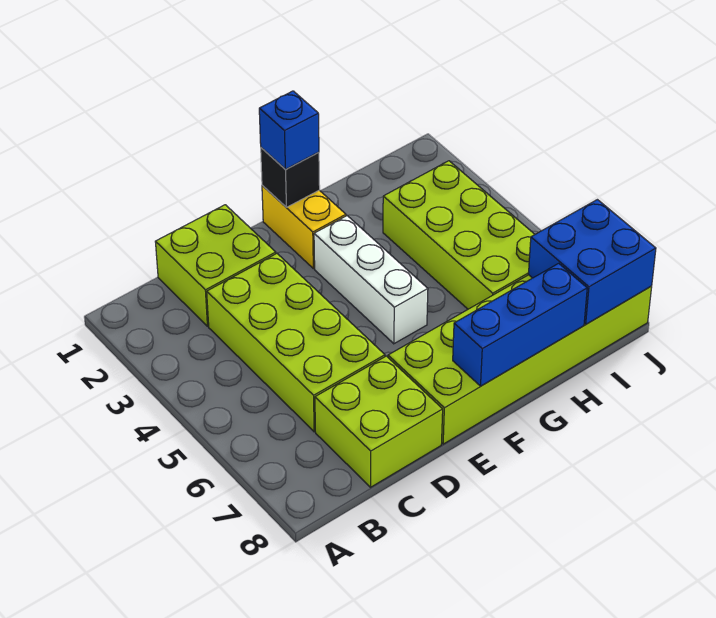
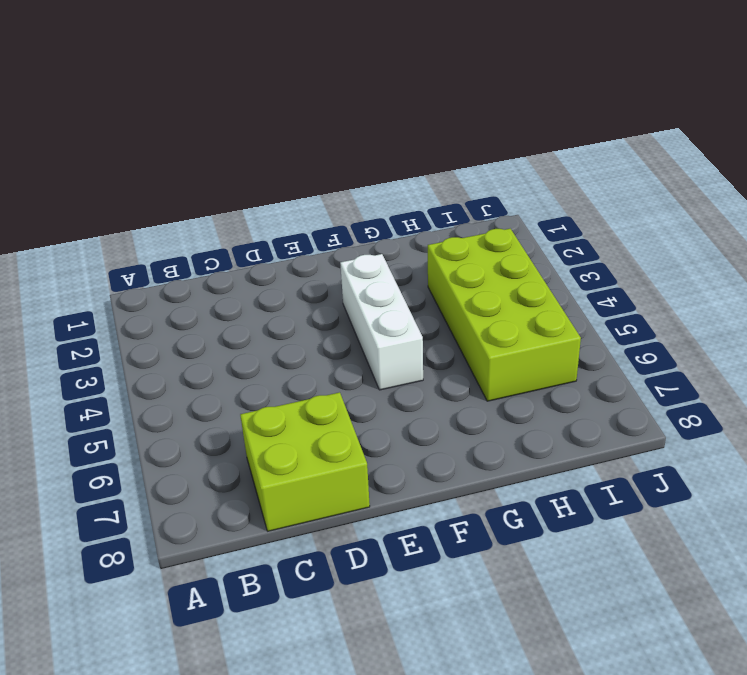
none -> lime 2x2 brick [155,205,276,326]
none -> lime 2x4 brick [207,253,385,432]

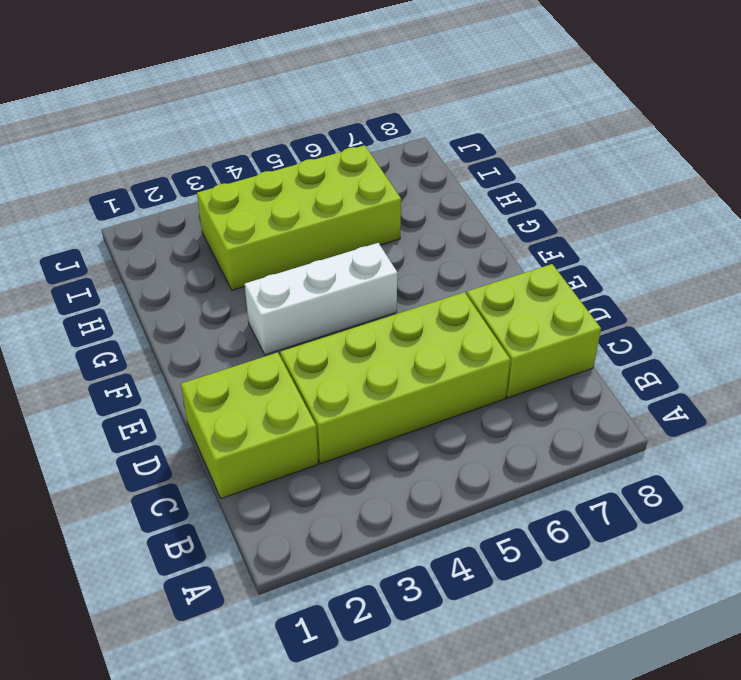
none -> lime 2x6 brick [388,275,652,444]
none -> yellow 1x2 brick [262,186,346,269]

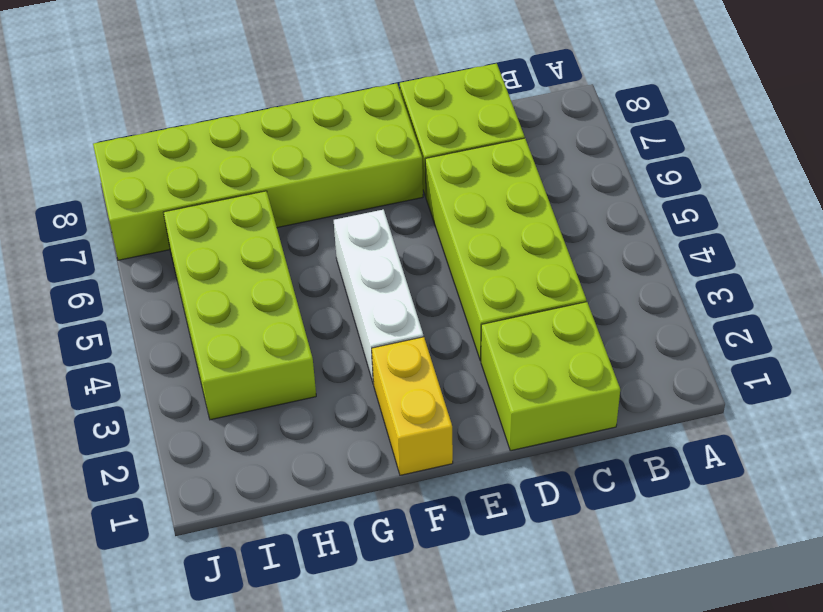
none -> black 1x1 brick [261,148,320,207]
none -> blue 1x3 brick [453,263,587,386]

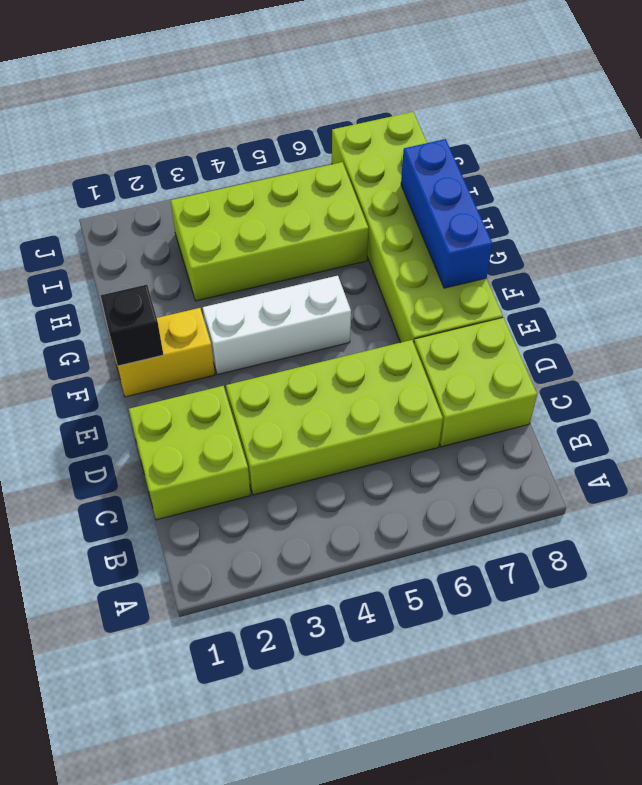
none -> blue 2x2 brick [528,200,656,324]
none -> blue 1x1 brick [259,91,319,169]

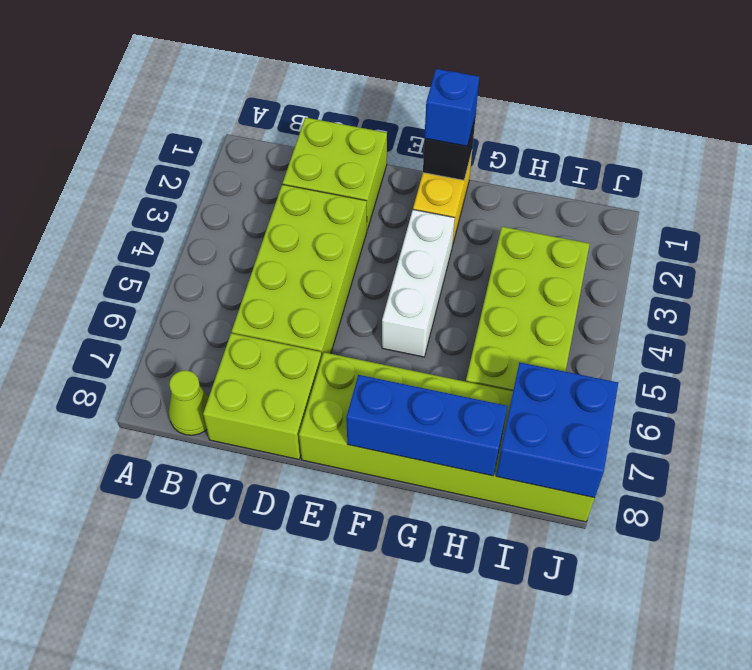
lime 1x1 cone [169,370,209,435] -> none

